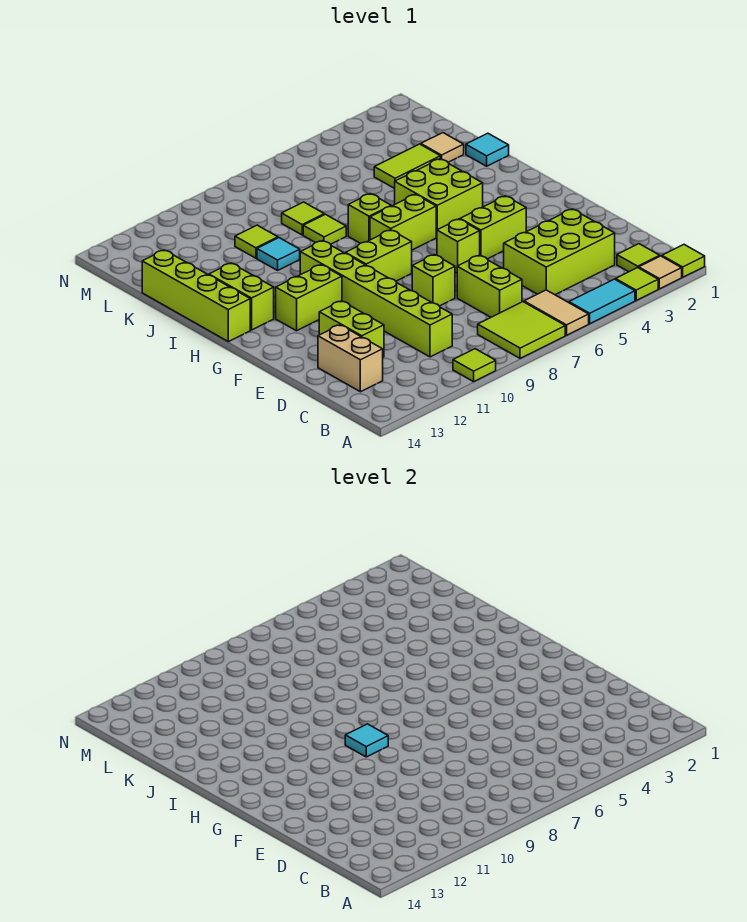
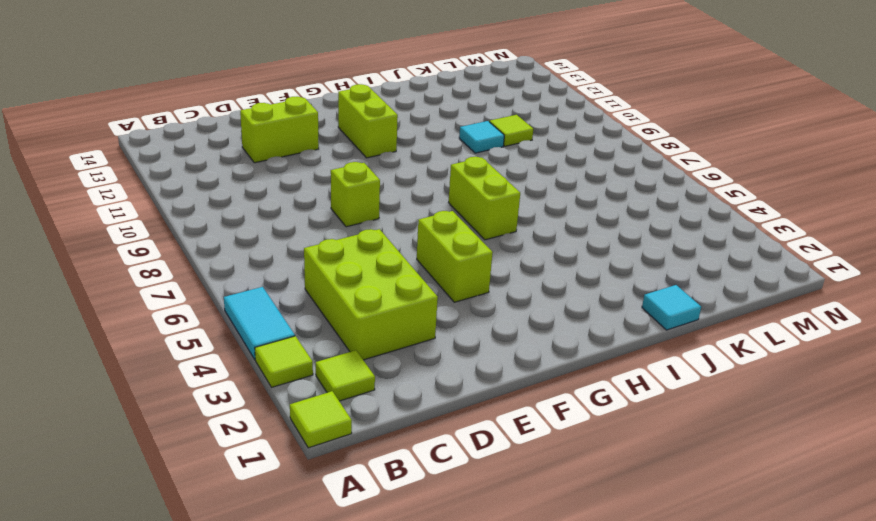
none -> tan 1x1 tile [639,256,682,289]
none -> tan 1x2 tile [524,290,589,335]
none -> lime 2x2 tile [478,302,565,358]
none -> lime 1x1 tile [453,349,496,382]

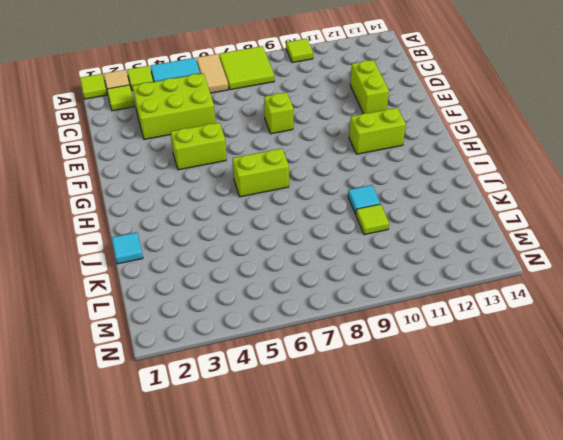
none -> lime 1x2 brick [457,255,522,317]
none -> lime 1x6 brick [300,241,452,357]
none -> tan 1x2 brick [318,325,383,392]
none -> lime 1x1 brick [437,219,480,273]

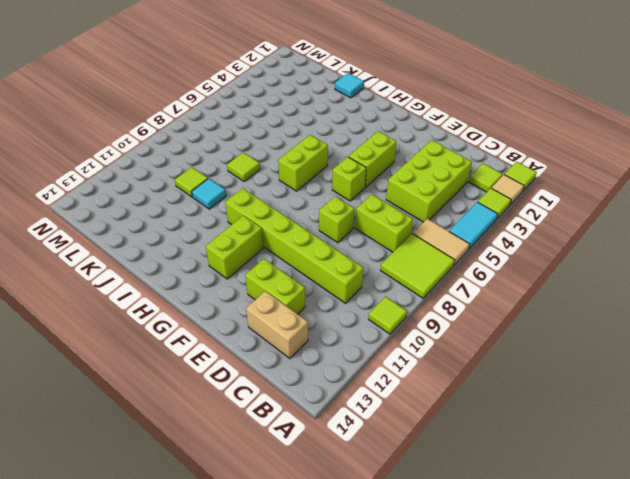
none -> lime 1x2 brick [345,230,412,281]
none -> lime 2x2 brick [395,159,483,237]
none -> lime 1x2 brick [209,263,274,330]
none -> lime 1x4 brick [142,250,250,342]

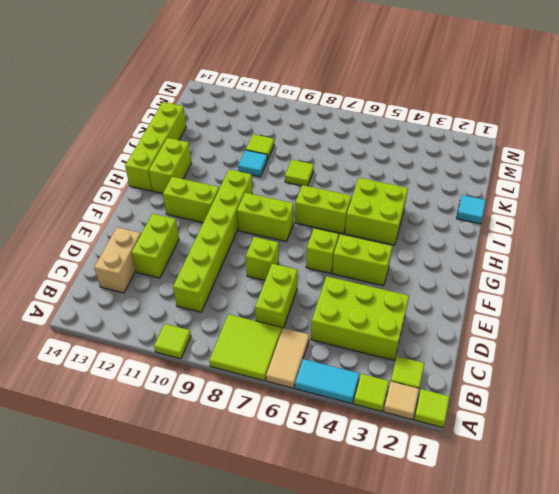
none -> lime 1x1 brick [348,194,391,243]
none -> tan 1x1 tile [421,133,464,162]
none -> lime 1x2 tile [374,144,440,189]
none -> lime 1x1 tile [282,202,324,235]

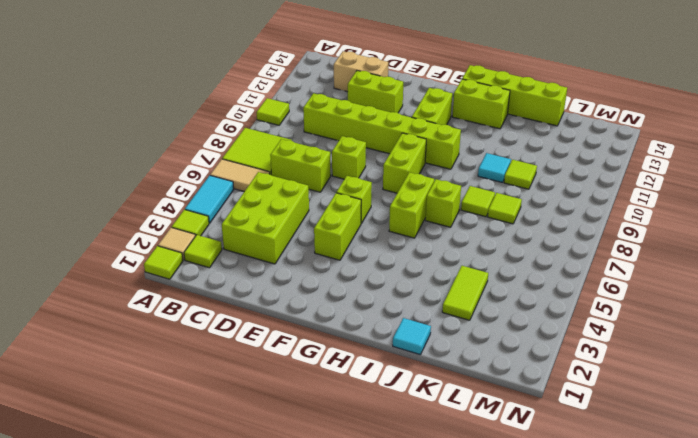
none -> lime 2x2 brick [395,159,483,237]
none -> tan 1x1 tile [421,133,464,162]
none -> cyan 1x1 tile [345,724,388,757]

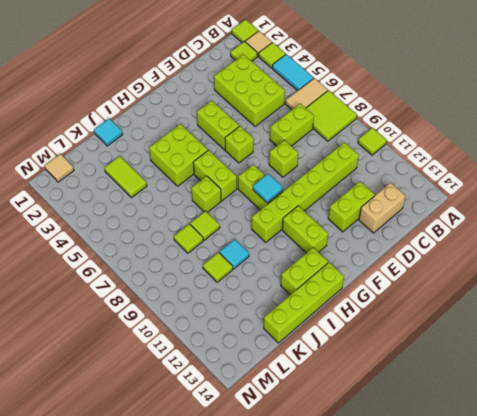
tan 1x1 tile [45,154,74,182] -> tan 1x1 tile moved to [421,133,464,162]

